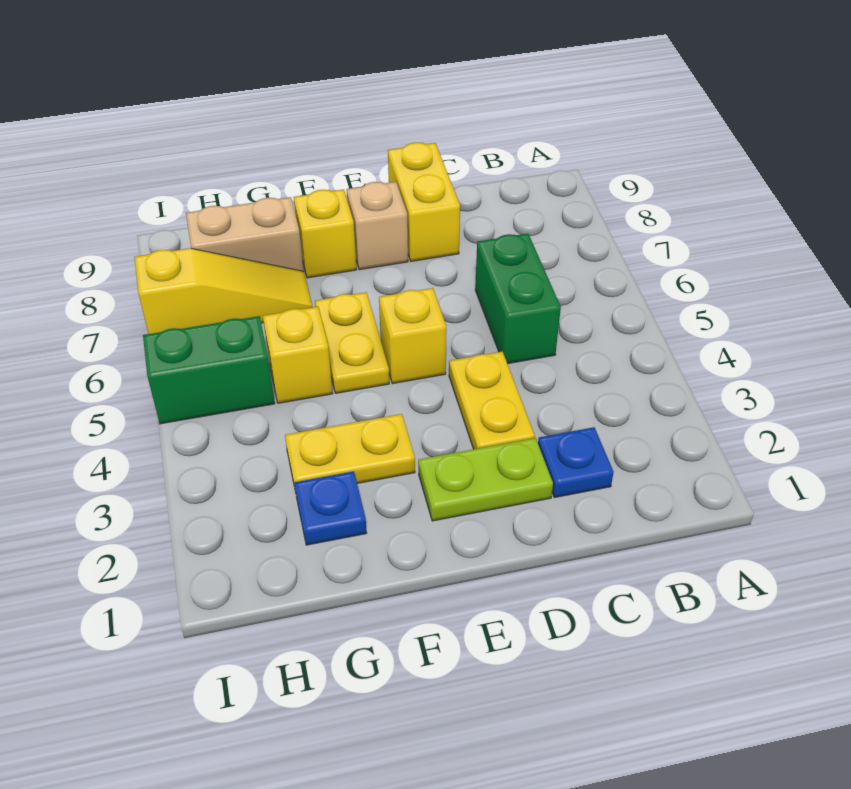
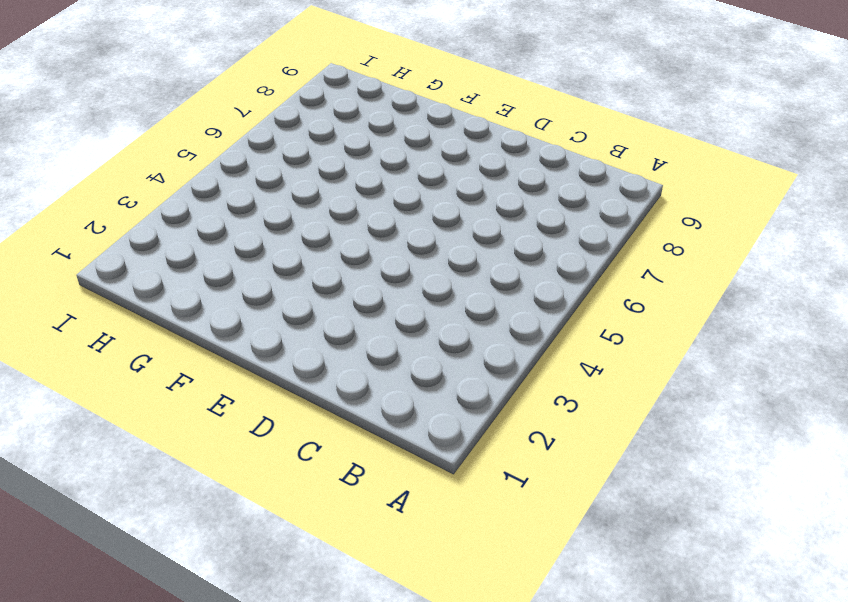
none -> blue 1x1 plate [538,427,614,498]
none -> green 1x2 brick [475,234,561,364]
none -> lime 1x2 plate [418,438,553,521]

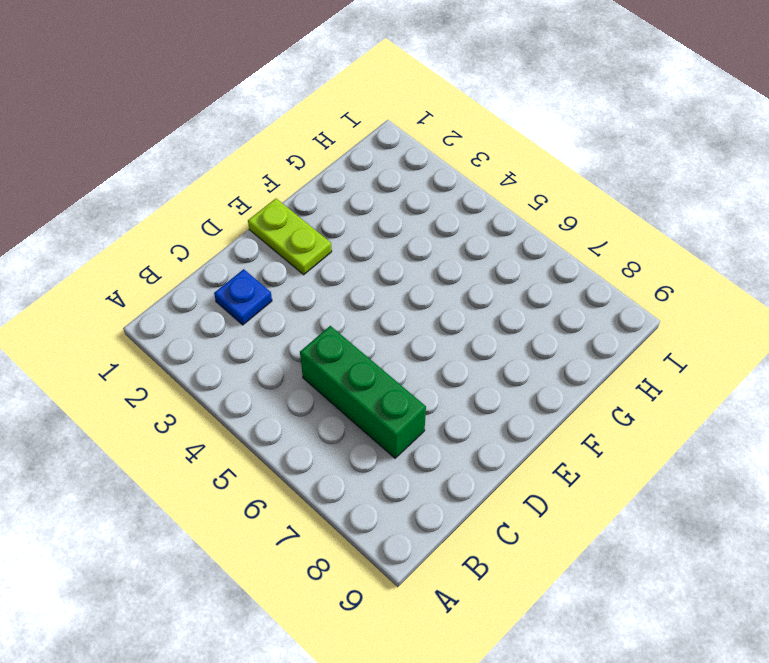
green 1x3 brick [300,326,426,458] -> green 1x2 brick [475,234,561,364]
lime 1x2 plate [248,199,332,275] -> lime 1x2 plate turned to [418,438,553,521]
none -> yellow 1x2 plate [449,352,535,449]
none -> yellow 1x2 brick [388,143,460,261]
none -> yellow 1x1 brick [379,288,446,384]

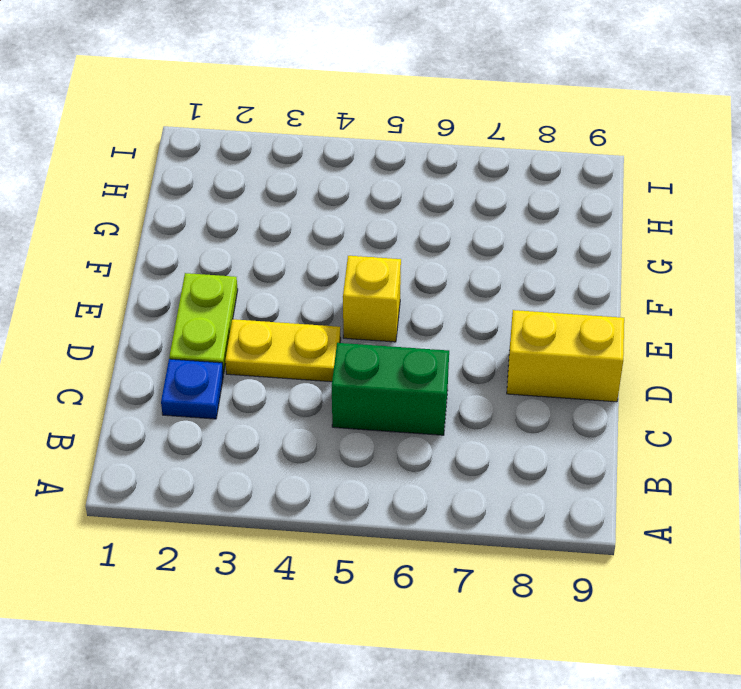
none -> tan 1x1 brick [347,182,408,270]
none -> yellow 1x2 plate [285,414,415,492]
none -> yellow 1x2 plate [315,292,389,393]

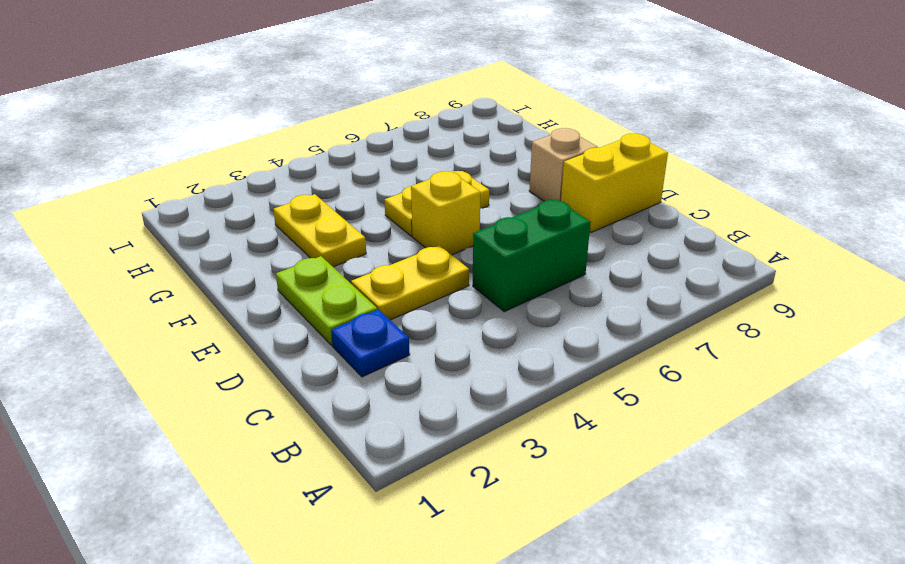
none -> yellow 1x1 brick [294,189,357,278]
none -> blue 1x1 plate [295,471,367,545]
none -> yellow 1x1 brick [263,307,333,403]

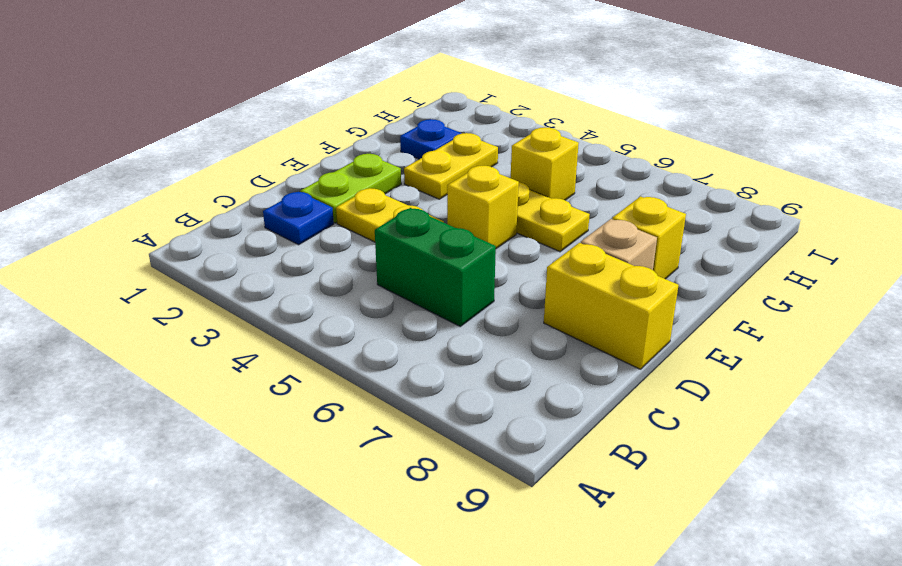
none -> yellow 1x3 slope [135,248,312,334]
none -> tan 1x2 brick [186,197,303,271]
none -> green 1x2 brick [143,316,275,424]

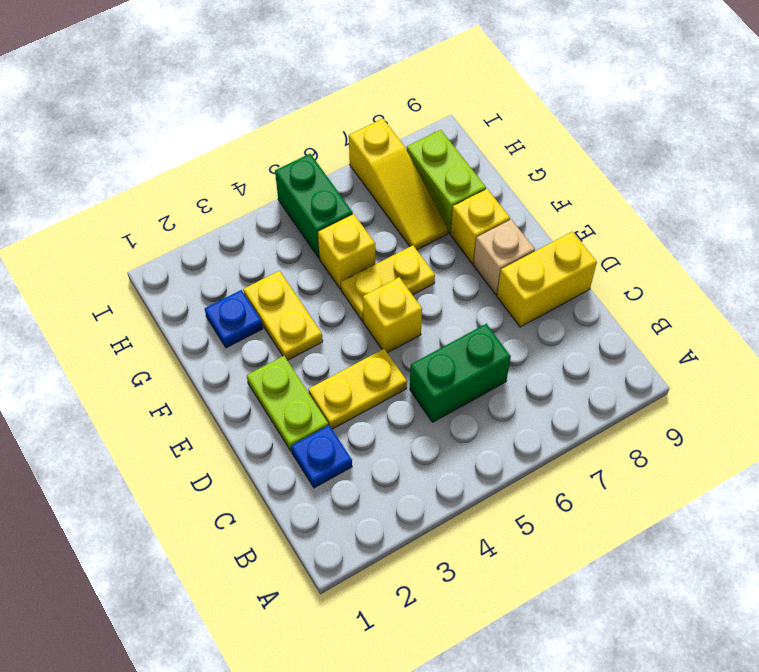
lime 1x2 brick [407,130,486,233] -> tan 1x2 brick [186,197,303,271]

